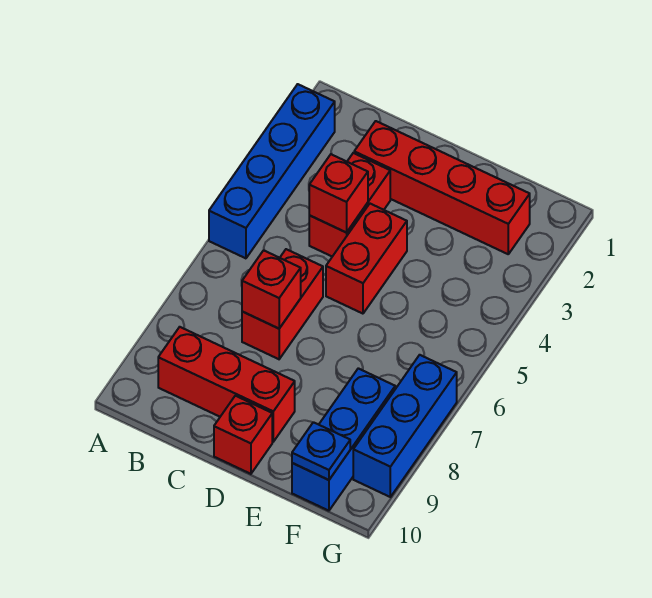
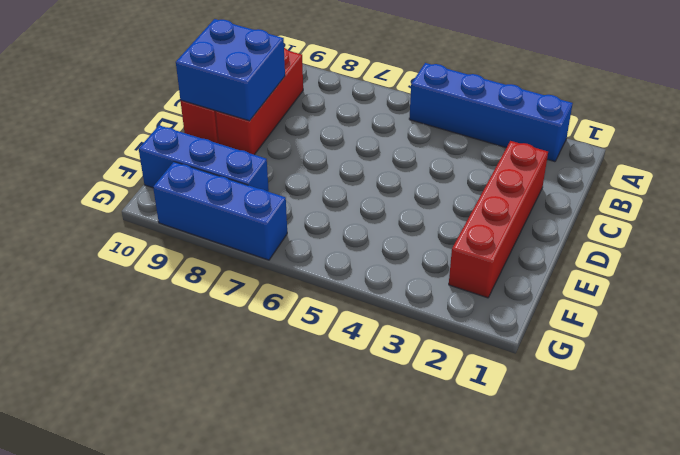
blue 2x2 brick [176,19,285,121] -> none
none -> red 1x2 brick [309,153,390,257]
none -> red 1x2 brick [242,249,323,359]
none -> red 1x2 brick [326,204,407,314]

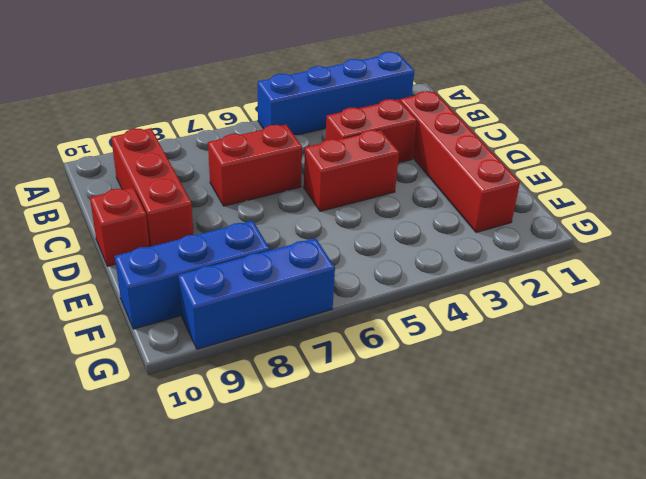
none -> red 1x1 brick [309,154,368,233]
none -> red 1x1 brick [242,250,301,329]
none -> blue 1x1 plate [292,422,350,480]

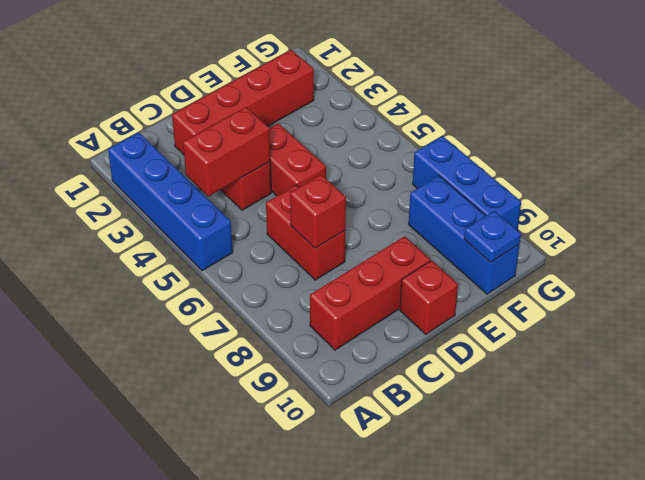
red 1x2 brick [183,107,270,196] -> red 1x1 brick [309,154,368,233]

